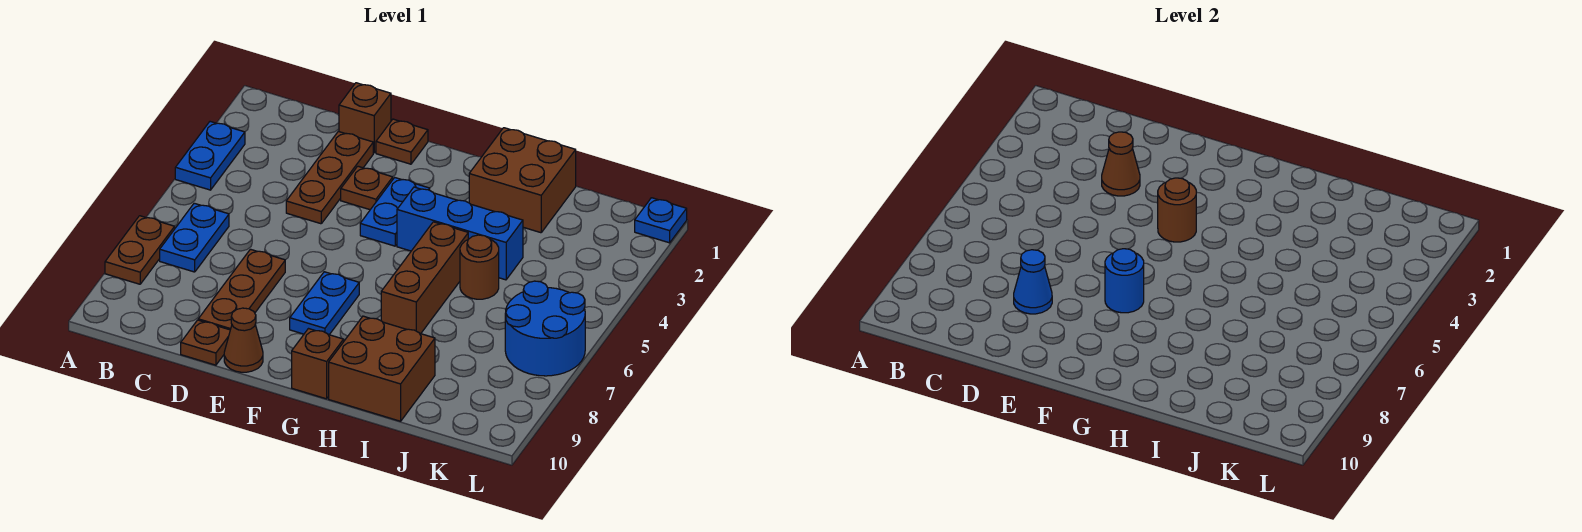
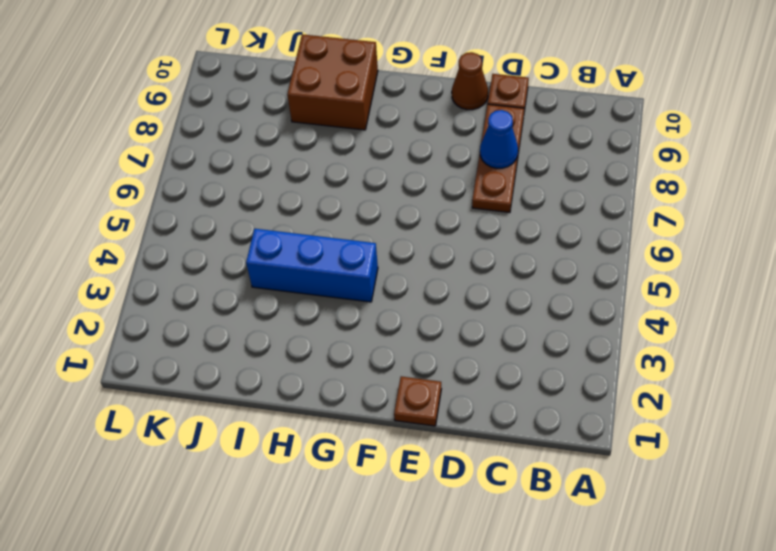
none -> blue 1x2 plate [175,122,245,190]
none -> brown 1x2 plate [105,216,175,284]
none -> blue 1x2 plate [160,203,229,272]

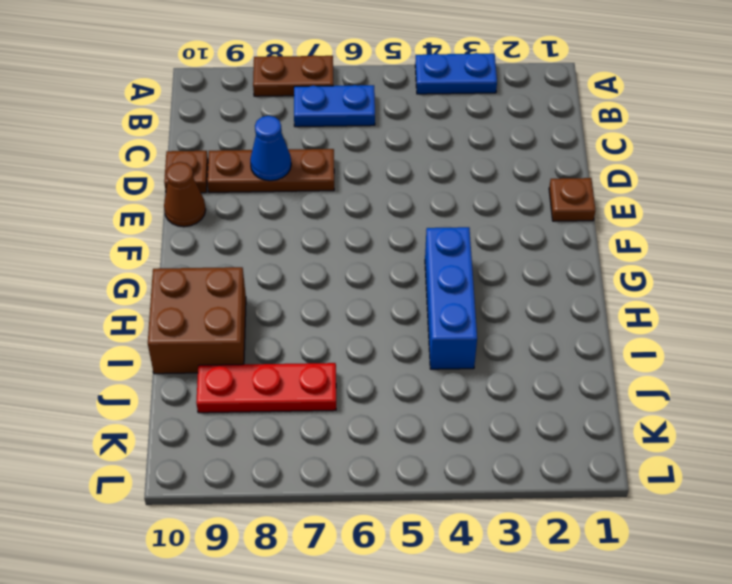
red 1x3 plate [196,363,336,413] -> none
none -> brown 1x1 brick [339,83,391,153]
none -> brown 1x3 plate [286,131,373,224]
none -> brown 1x1 plate [341,166,393,210]

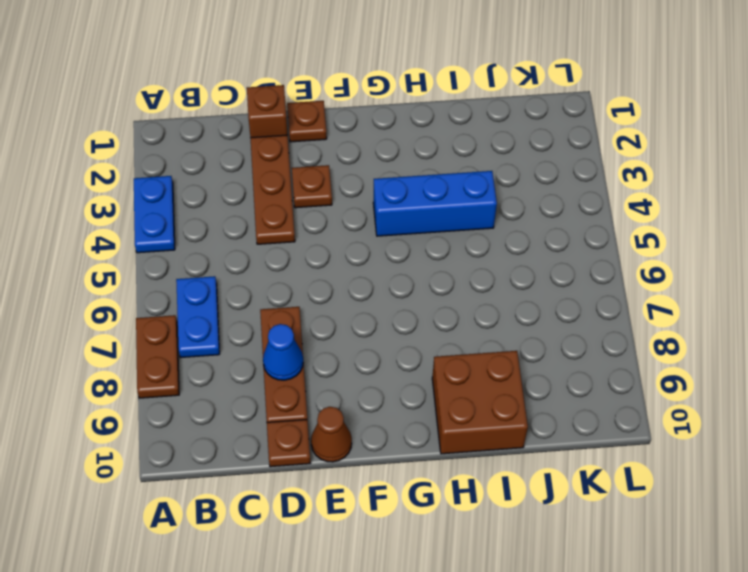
none -> blue 1x2 plate [360,178,430,246]
none -> blue 1x2 plate [290,272,359,335]
none -> brown 1x1 brick [292,329,344,399]

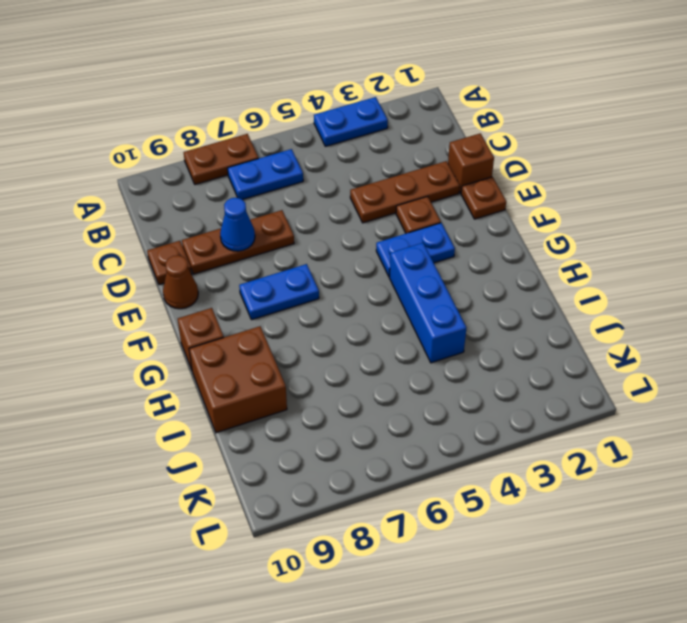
none -> brown 2x2 brick [469,128,576,233]
none -> brown 1x3 brick [381,222,468,334]
none -> brown 1x1 round brick [460,235,499,299]

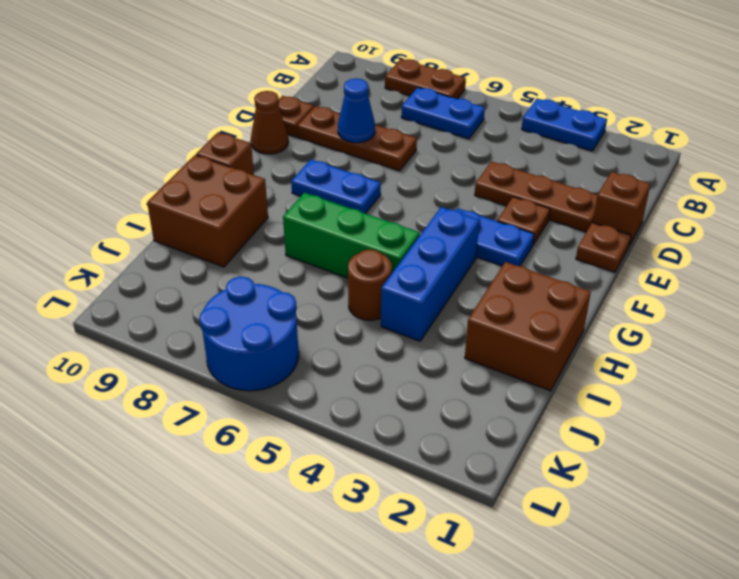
green 1x3 brick [283,193,420,278] -> brown 1x3 brick [381,222,468,334]
none -> blue 1x1 plate [635,198,687,243]
none -> brown 1x1 cone [1102,132,1140,196]
none -> brown 1x1 round brick [1158,178,1196,242]

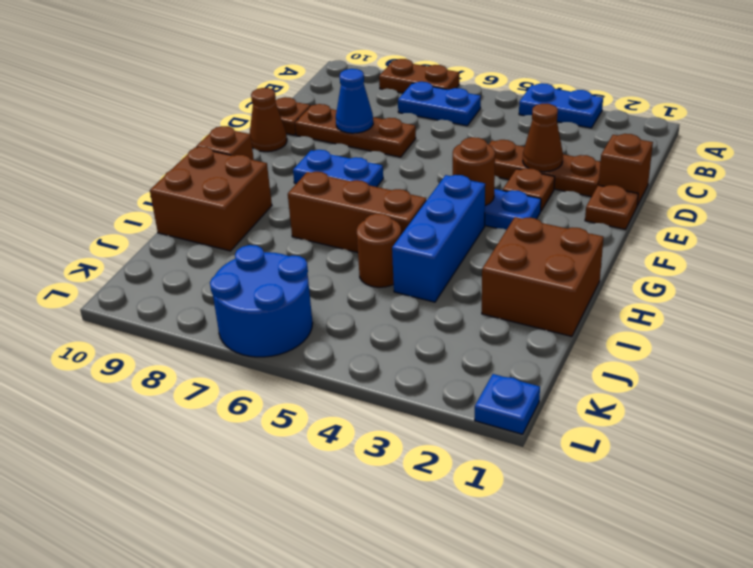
none -> blue 1x1 round brick [1105,249,1144,313]

